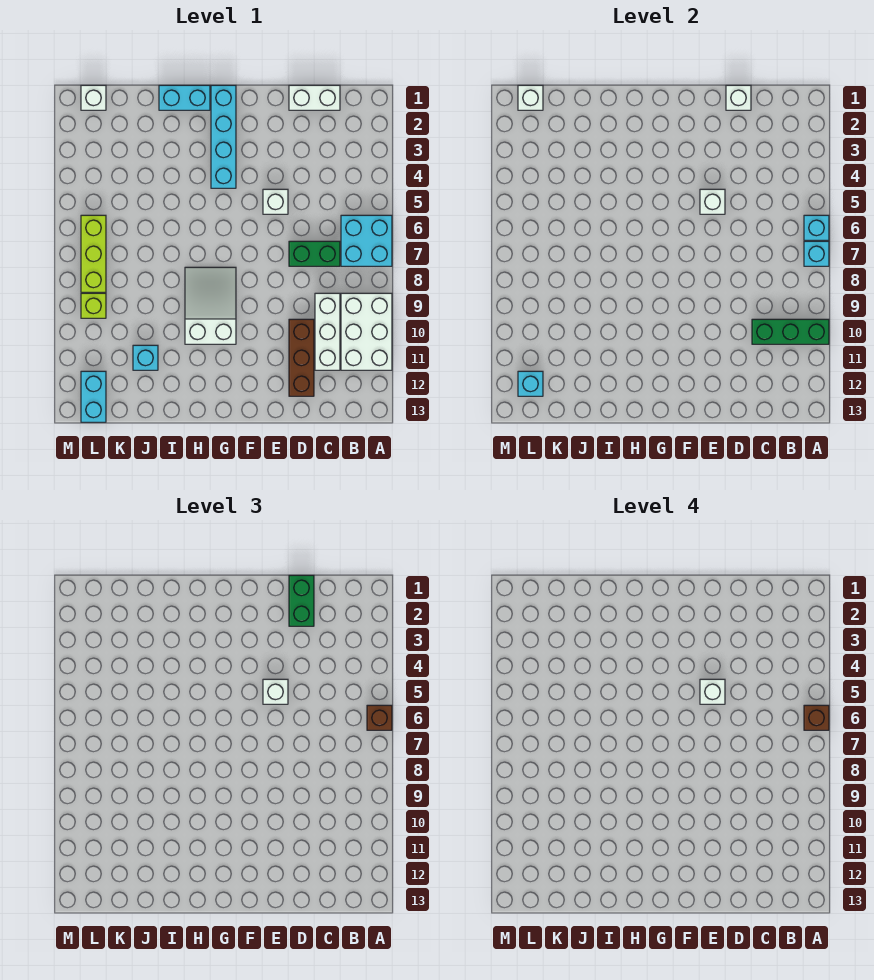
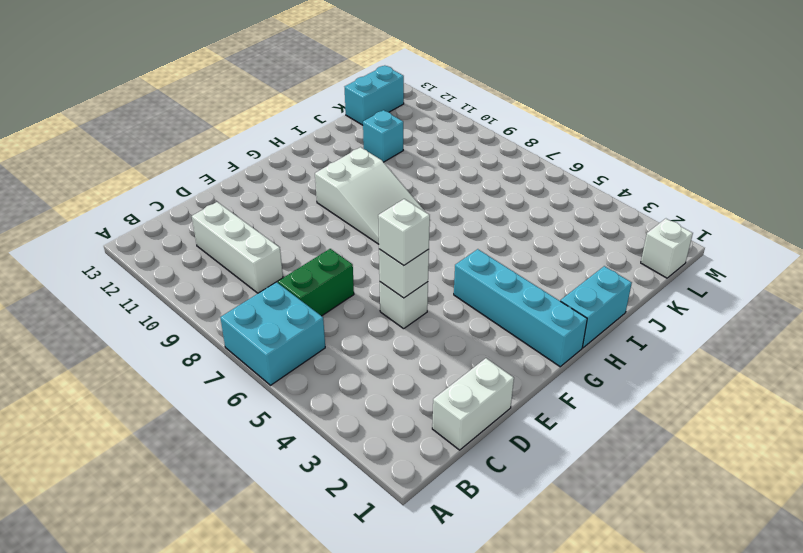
cyan 1x2 brick [345,66,404,125] -> cyan 1x2 brick turned to [81,371,106,422]
none -> white 2x3 brick [341,293,392,370]
none -> brown 1x3 brick [289,319,314,396]
none -> lime 1x3 brick [81,215,106,292]

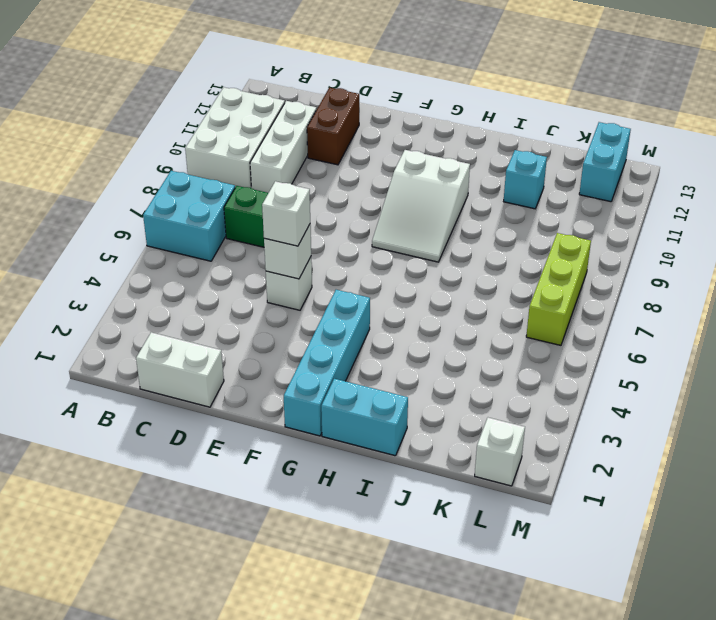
brown 1x2 brick [307,88,359,165] -> brown 1x3 brick [289,319,314,396]
none -> lime 1x1 brick [81,293,106,318]
none -> cyan 1x1 brick [804,215,829,240]
none -> cyan 1x1 brick [804,241,829,266]

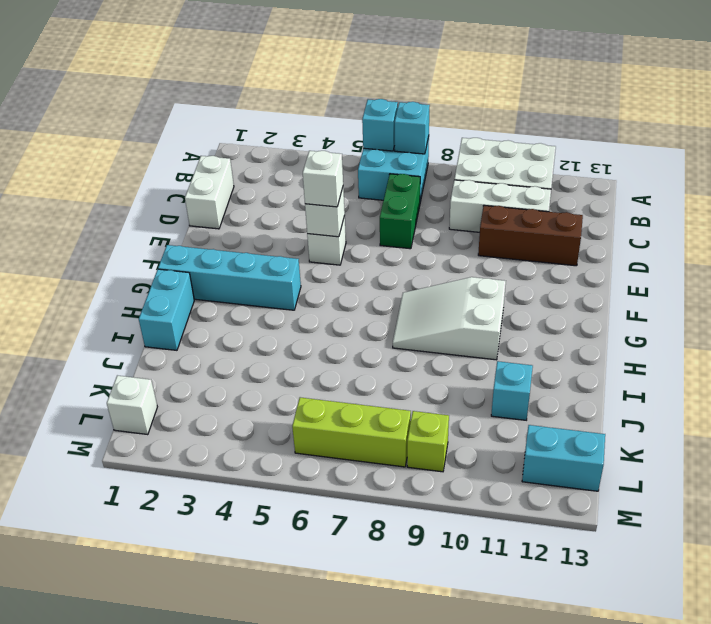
none -> green 1x3 brick [752,319,829,344]
none -> white 1x1 brick [726,85,751,110]
none -> white 1x1 brick [518,85,543,110]

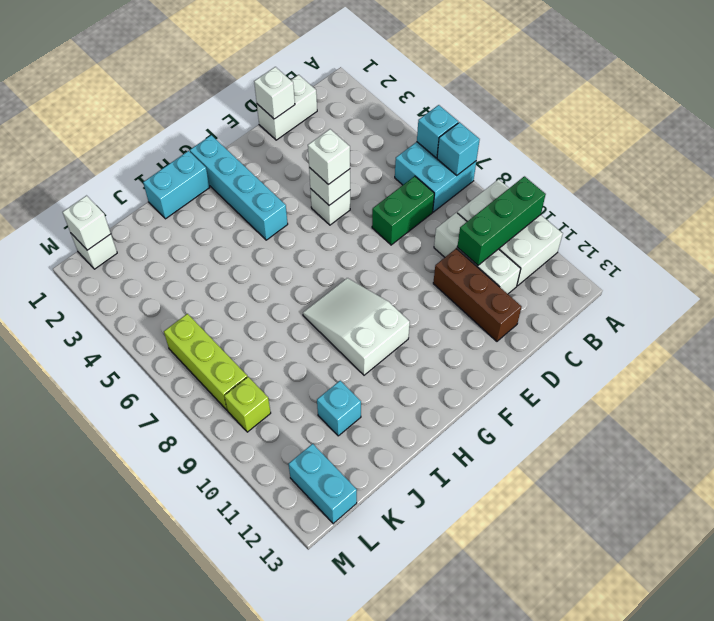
none -> cyan 1x1 brick [518,371,543,396]
none -> brown 1x1 brick [367,705,392,730]
none -> green 1x2 brick [289,575,314,626]

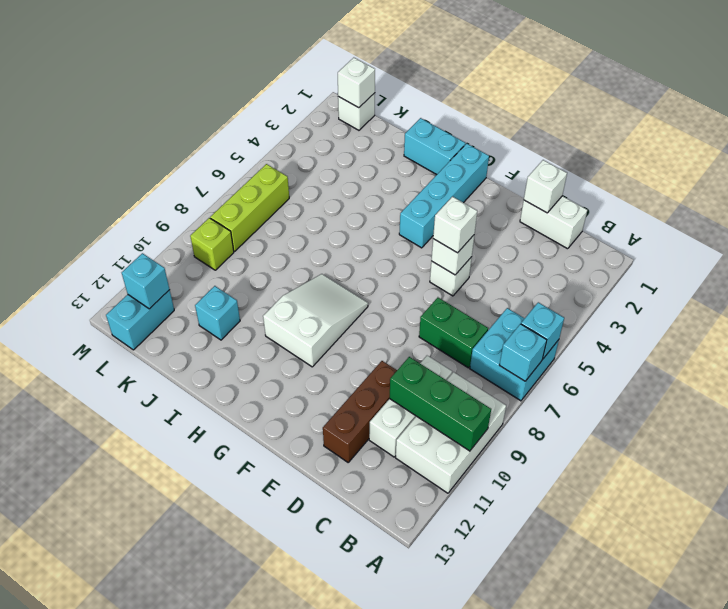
none -> brown 1x1 brick [367,705,392,730]
none -> green 1x2 brick [289,575,314,626]
none -> brown 1x1 brick [804,705,829,730]

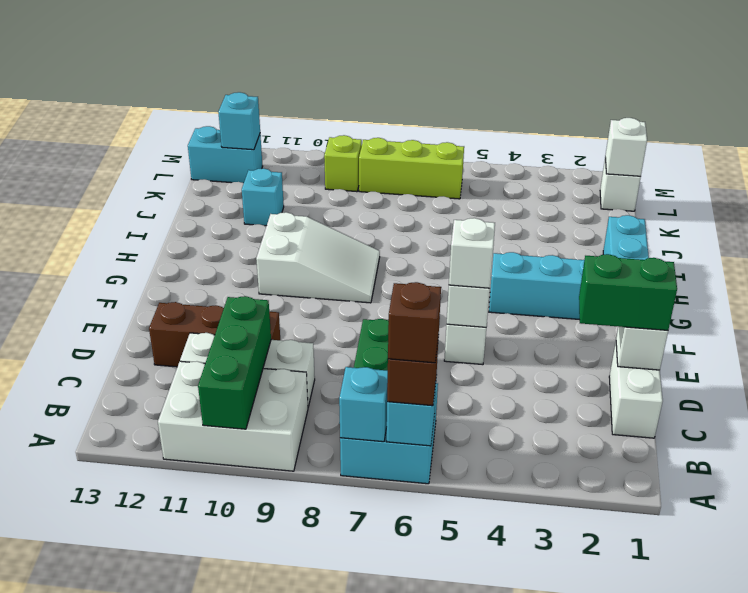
none -> white 1x1 brick [700,679,725,704]

